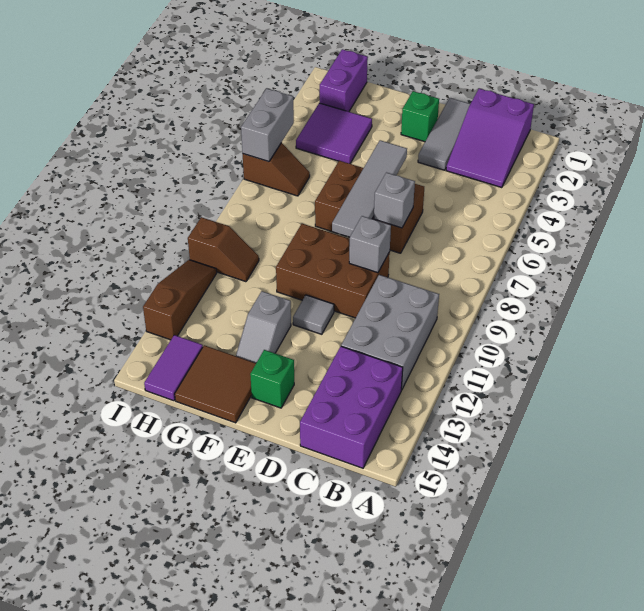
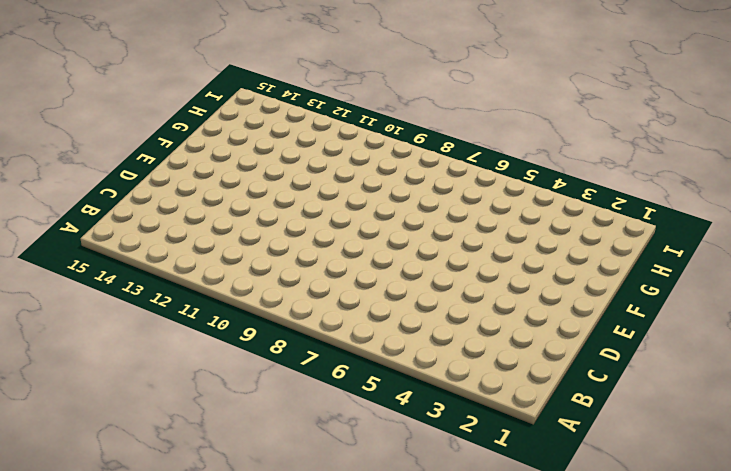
none -> purple 2x3 slope [446,89,534,188]
none -> grey 2x3 brick [341,275,439,390]
none -> purple 2x3 brick [300,346,403,468]

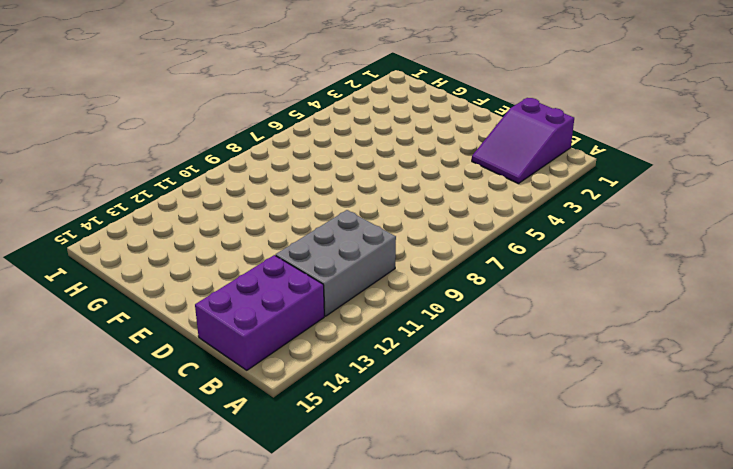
none -> grey 1x3 tile [418,98,470,170]
none -> brown 2x3 brick [315,161,424,253]
none -> brown 2x3 brick [276,224,390,318]

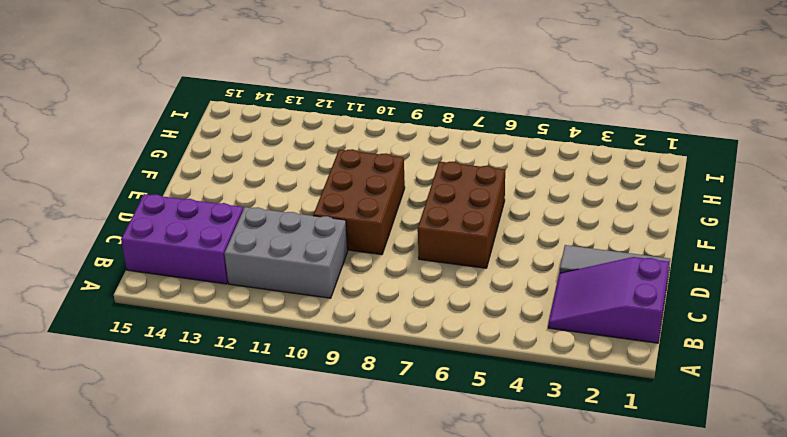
none -> green 1x1 brick [401,91,439,142]
none -> grey 1x1 tile [293,295,334,334]
none -> green 1x1 brick [250,350,294,408]

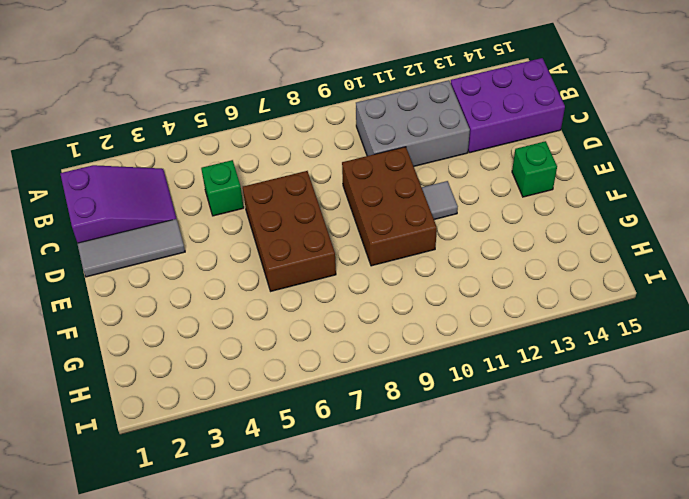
green 1x1 brick [201,160,244,216] -> green 1x1 brick moved to [401,91,439,142]
none -> grey 1x2 slope [236,291,291,363]
none -> brown 2x2 tile [175,345,256,423]
none -> purple 2x2 tile [296,103,372,163]

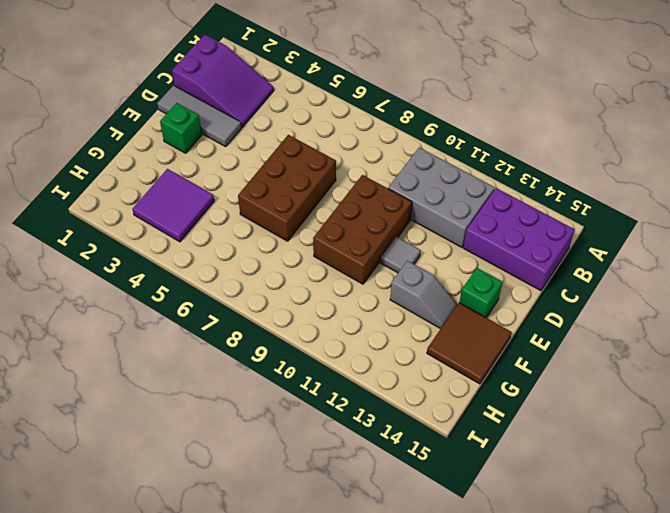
none -> purple 1x2 brick [320,49,368,112]
none -> brown 1x2 slope [243,143,310,196]
none -> brown 1x2 slope [188,217,259,282]

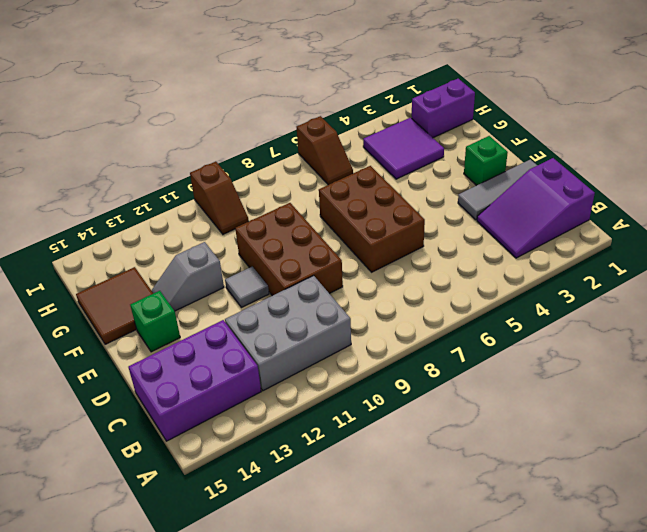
none -> purple 1x2 tile [144,335,203,401]
none -> brown 1x3 slope [143,260,217,340]
none -> grey 1x1 brick [374,173,415,228]

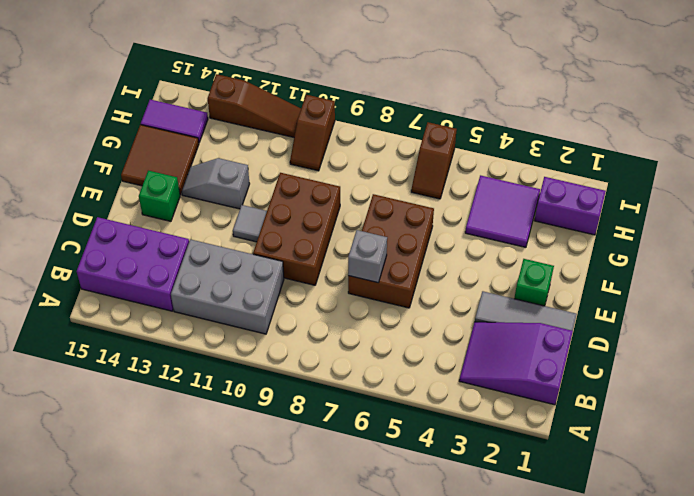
none -> grey 1x1 brick [349,216,391,273]
none -> grey 1x4 tile [332,140,407,237]
none -> grey 1x2 brick [241,89,294,162]

